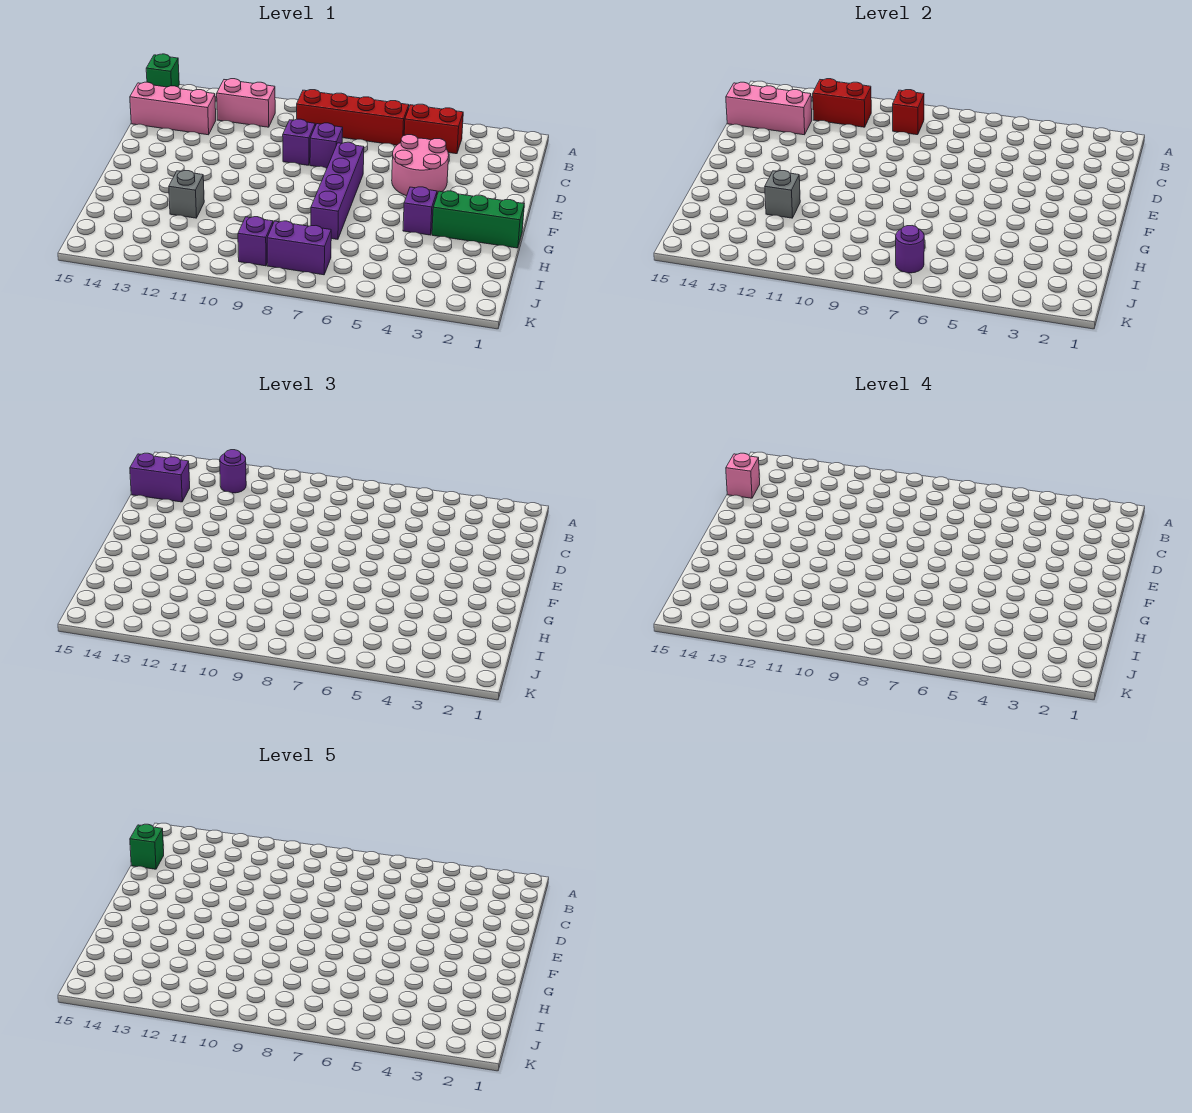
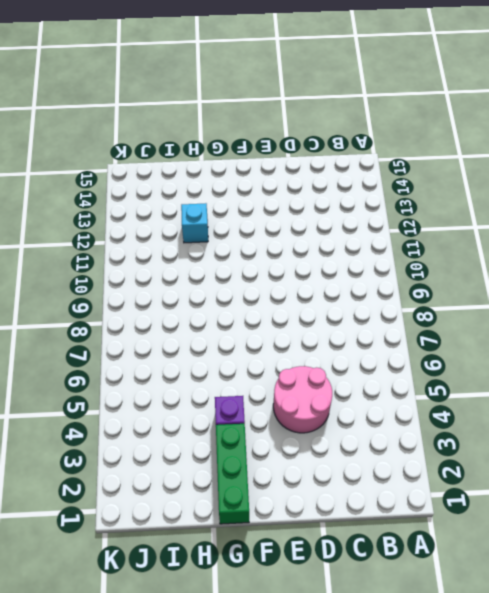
cyan 1x1 brick [181,203,208,243] -> grey 1x1 brick [169,171,204,218]
none -> green 1x1 brick [146,54,179,87]
none -> red 1x2 brick [404,104,463,154]
none -> red 1x4 brick [297,90,409,145]

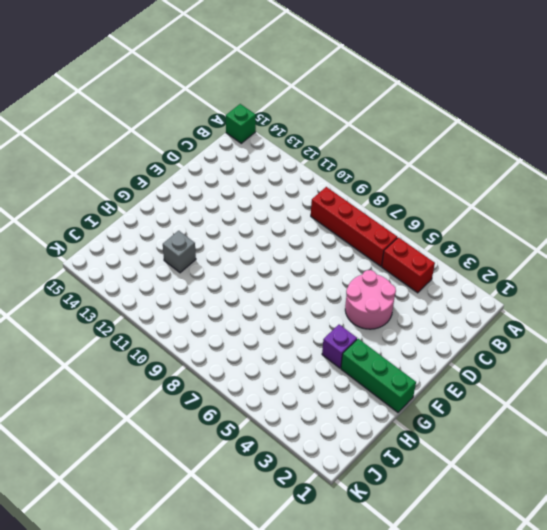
none -> pink 1x2 brick [217,79,275,127]
none -> pink 1x3 brick [130,82,216,135]
none -> purple 1x1 brick [310,123,343,168]

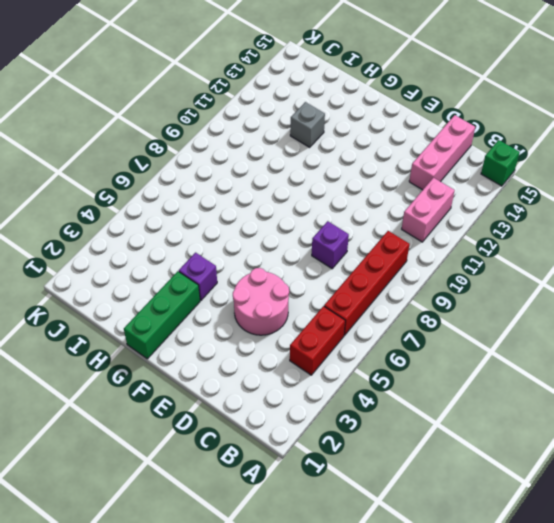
none -> purple 1x1 brick [283,119,315,165]
none -> purple 1x4 brick [311,142,364,239]
none -> purple 1x2 brick [267,221,331,275]

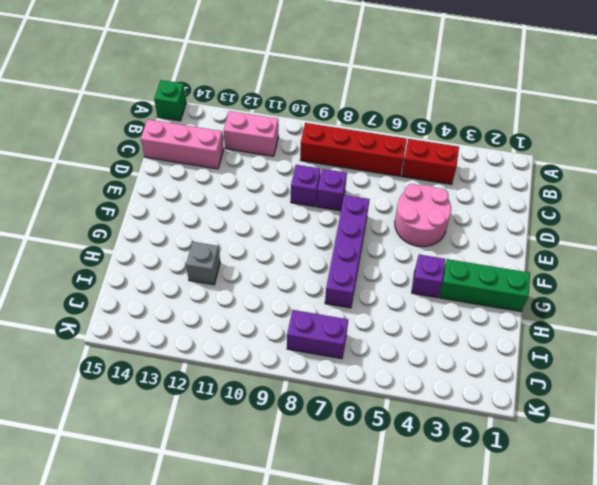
none -> purple 1x1 brick [238,217,273,266]
none -> red 1x1 brick [893,90,924,135]
none -> red 1x2 brick [813,79,871,127]

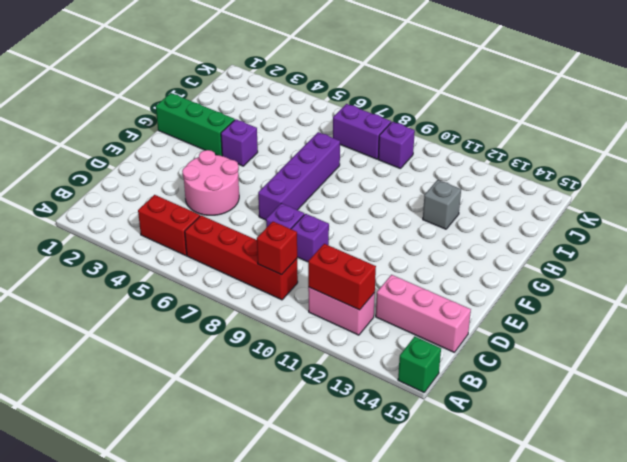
none -> pink 1x3 brick [726,82,812,135]
none -> grey 1x1 brick [765,171,800,218]
none -> purple 1x1 round brick [896,226,924,273]

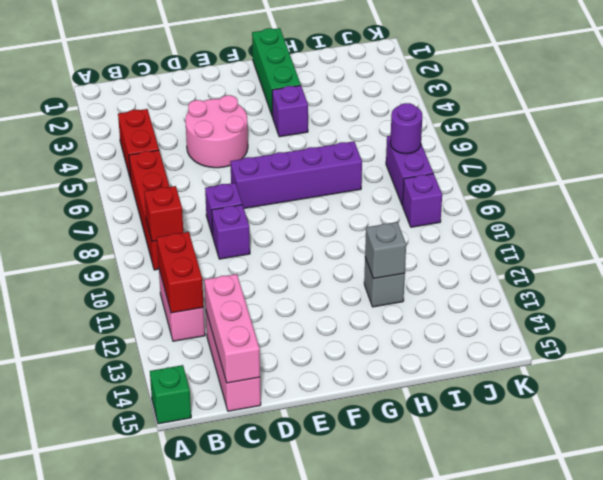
none -> purple 1x1 round brick [220,450,246,493]
none -> purple 1x2 brick [130,453,190,502]
none -> pink 1x1 brick [726,453,760,498]

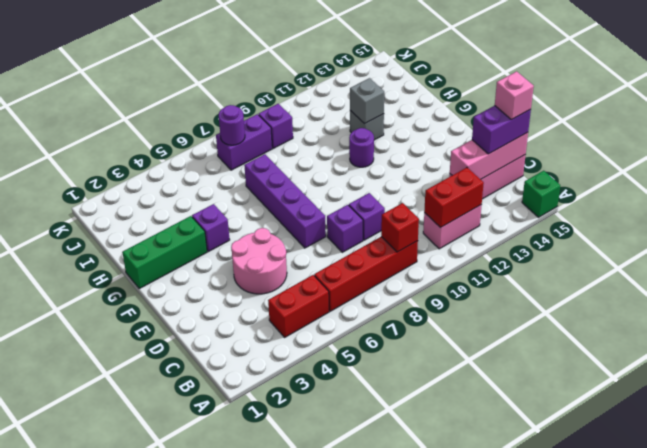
purple 1x1 round brick [349,128,374,167] -> purple 1x1 round brick moved to [220,450,246,493]
none -> green 1x1 brick [130,824,164,869]

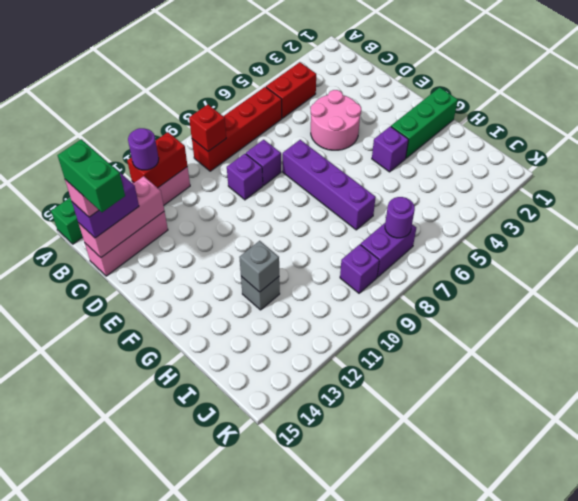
green 1x2 brick [58,139,125,212] -> green 1x1 brick [130,824,164,869]

